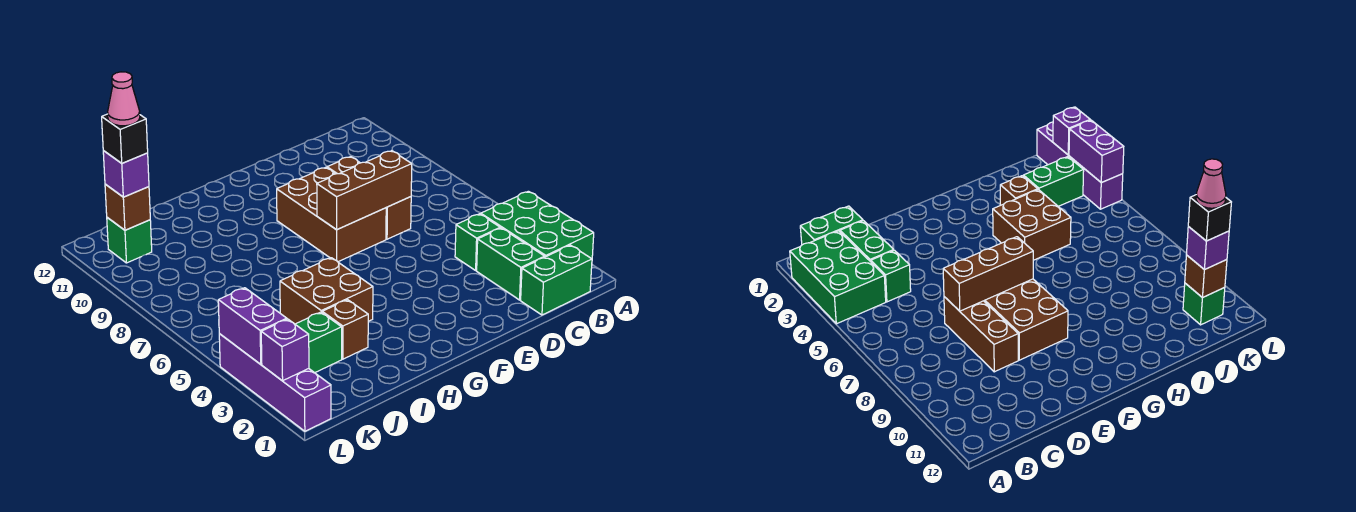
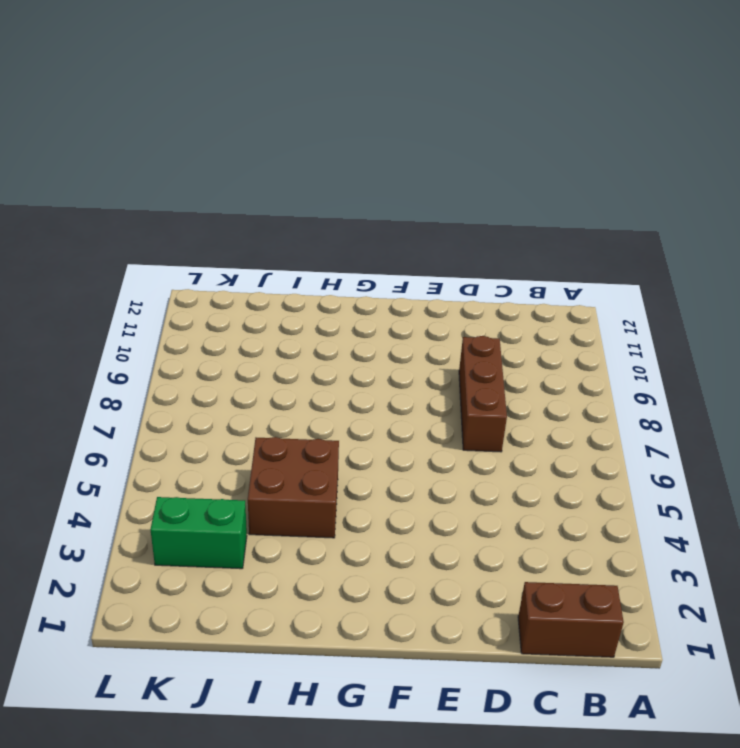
brown 1x2 brick [518,582,624,657] -> green 1x2 brick [521,245,592,315]
none -> green 2x3 brick [481,191,594,259]
none -> green 1x2 brick [477,228,545,300]
none -> green 1x1 brick [455,214,500,270]

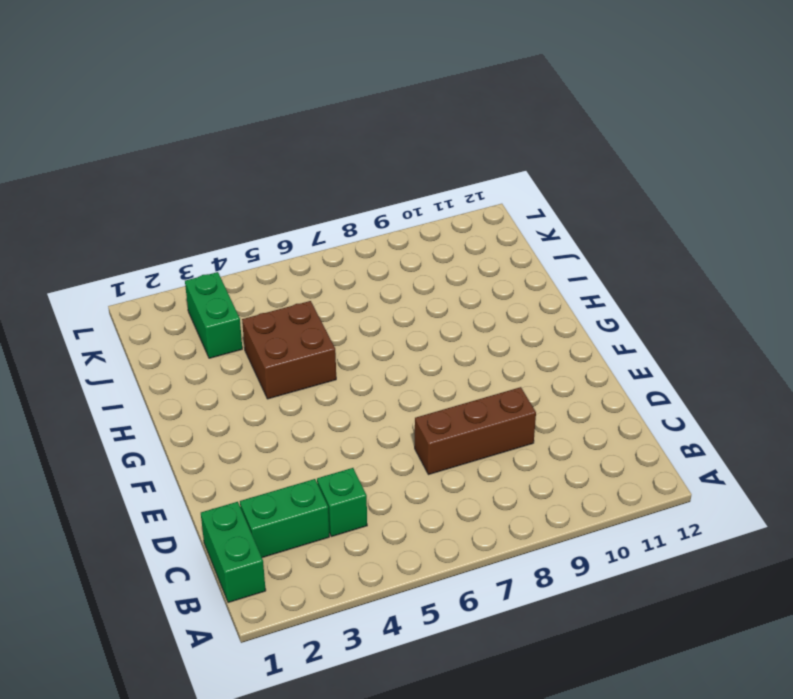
none -> green 2x3 brick [481,191,594,259]
none -> brown 2x3 brick [277,167,386,262]
none -> brown 1x1 brick [322,300,368,359]

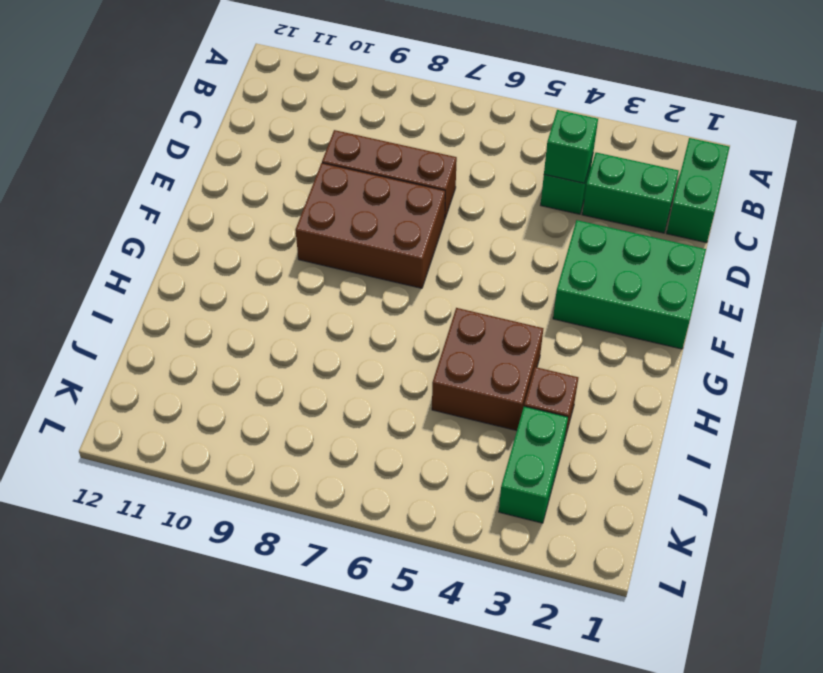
green 1x1 brick [544,110,598,183] -> green 1x1 brick moved to [107,218,152,263]
green 2x3 brick [553,220,706,349] -> green 2x3 brick moved to [481,191,594,259]
none -> purple 1x4 brick [219,334,331,431]
none -> brown 1x3 brick [317,151,412,230]
none -> brown 1x1 brick [105,184,150,230]

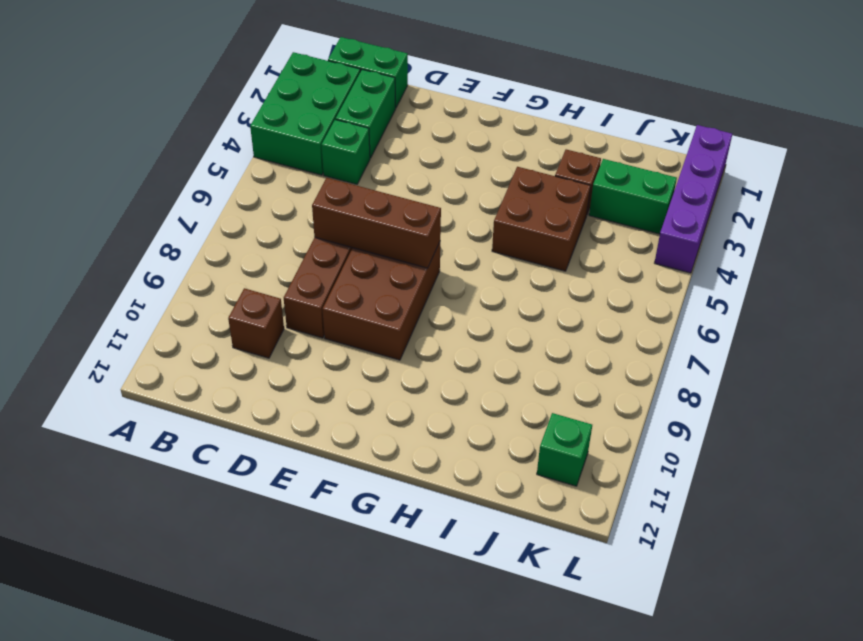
brown 1x1 brick [228,288,284,358] -> brown 1x1 brick moved to [105,184,150,230]
none -> purple 1x1 brick [261,319,309,381]
none -> purple 1x2 brick [218,288,287,364]
none -> purple 1x1 brick [103,151,149,197]

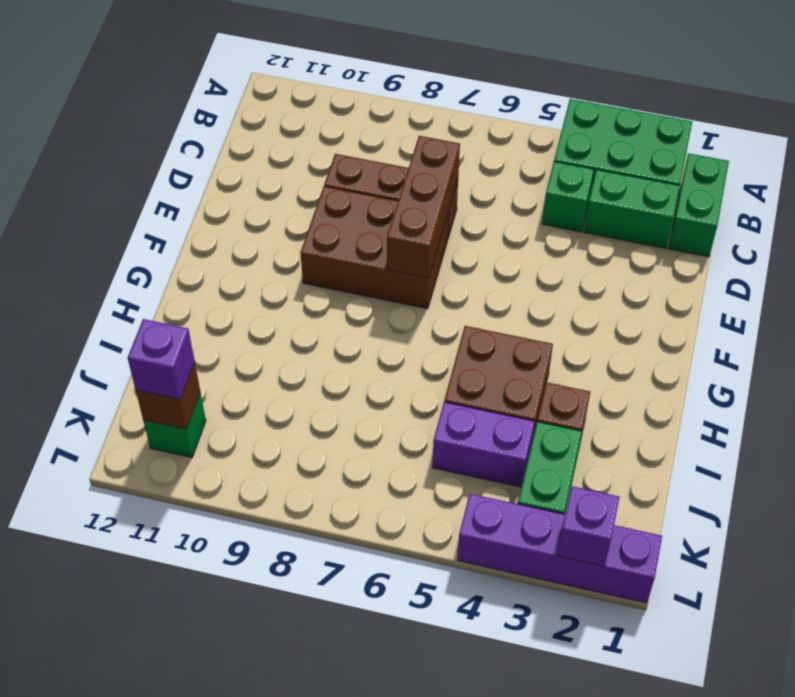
purple 1x2 brick [432,402,535,487] -> purple 1x2 brick moved to [218,288,287,364]
none -> black 1x1 brick [102,114,148,163]
none -> pink 1x1 cone [108,72,140,126]

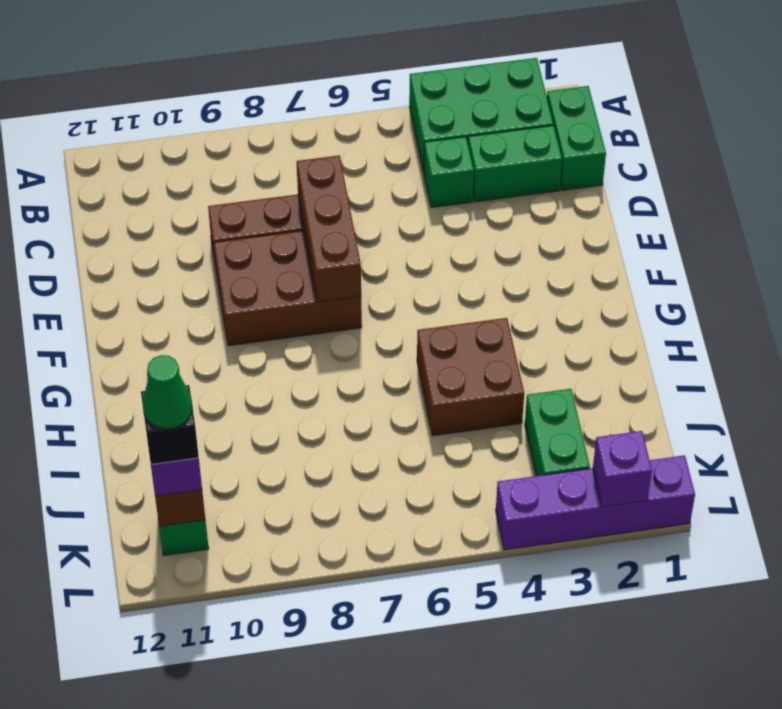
green 1x1 cone [143,355,192,429] -> pink 1x1 cone [108,72,140,126]
none -> brown 1x1 brick [322,300,368,359]
none -> purple 1x2 brick [218,288,287,364]

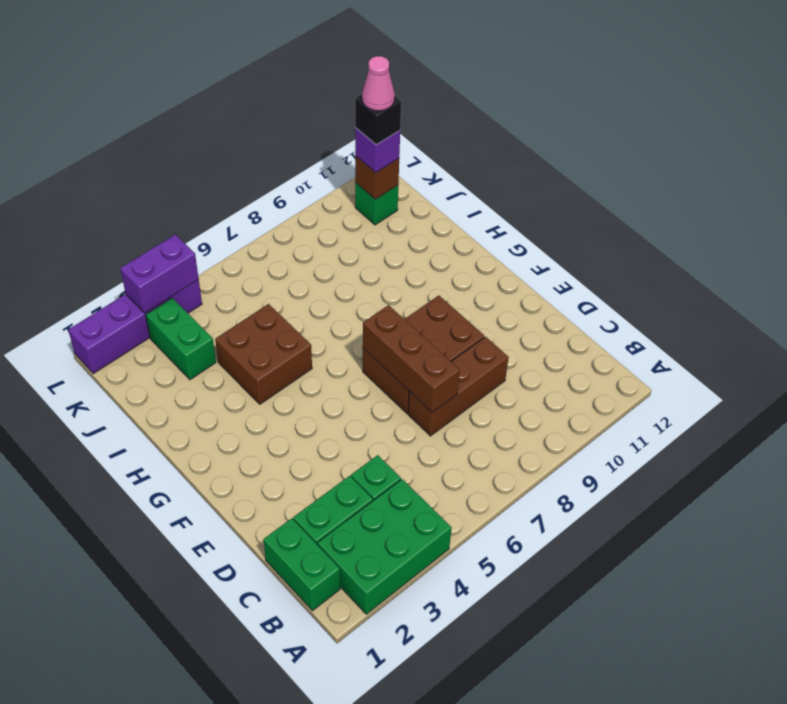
none -> brown 1x1 brick [322,300,368,359]
none -> purple 1x1 brick [261,319,309,381]

